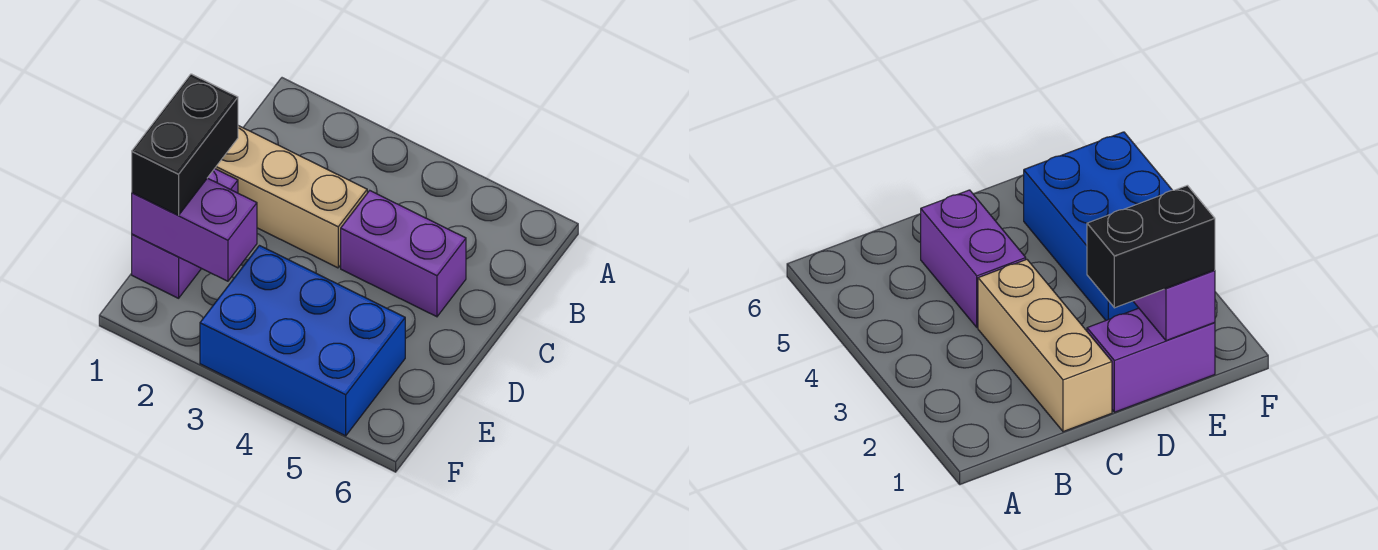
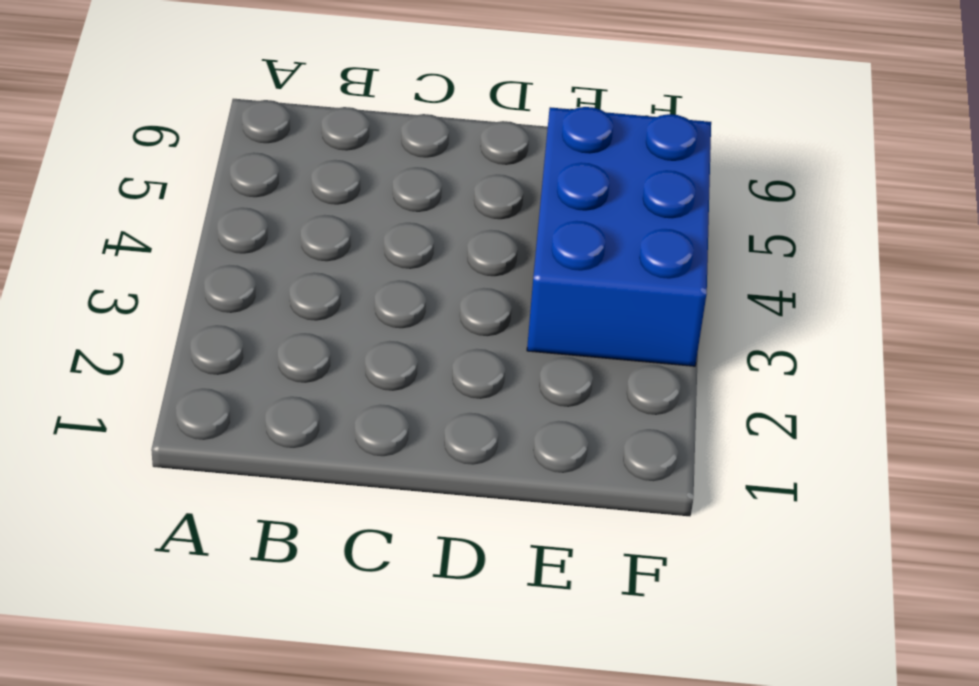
none -> tan 1x3 brick [215,126,367,268]
none -> purple 1x2 brick [341,191,466,317]

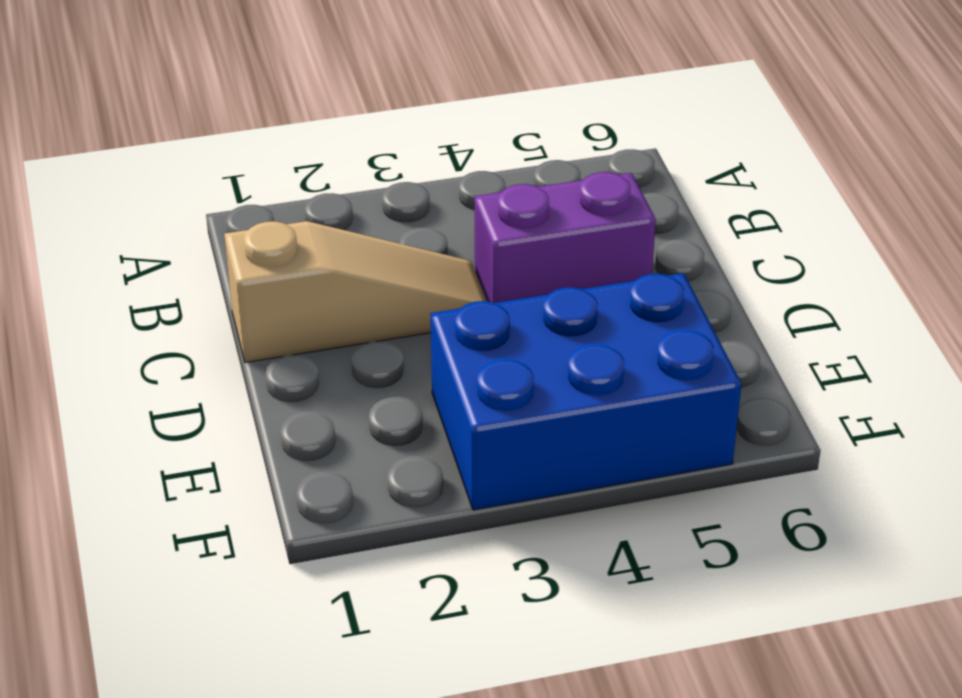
tan 1x3 slope [224,221,487,362] -> tan 1x3 brick [215,126,367,268]
none -> purple 1x2 brick [132,169,238,298]
none -> purple 1x2 brick [132,178,257,281]

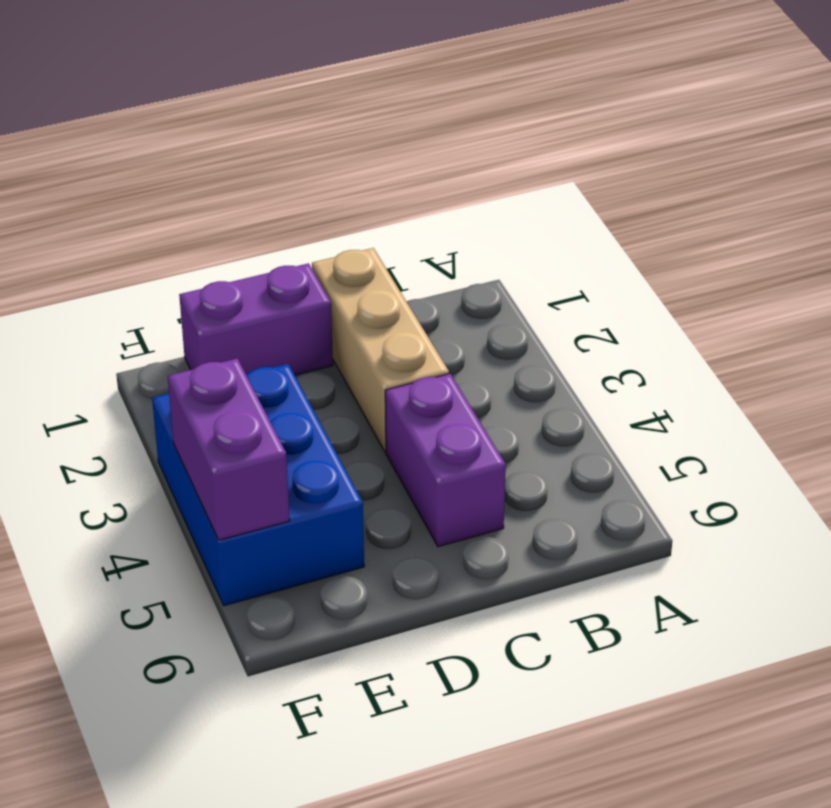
purple 1x2 brick [168,358,290,540] -> purple 1x2 brick moved to [132,178,257,281]
none -> black 1x2 brick [132,74,238,215]

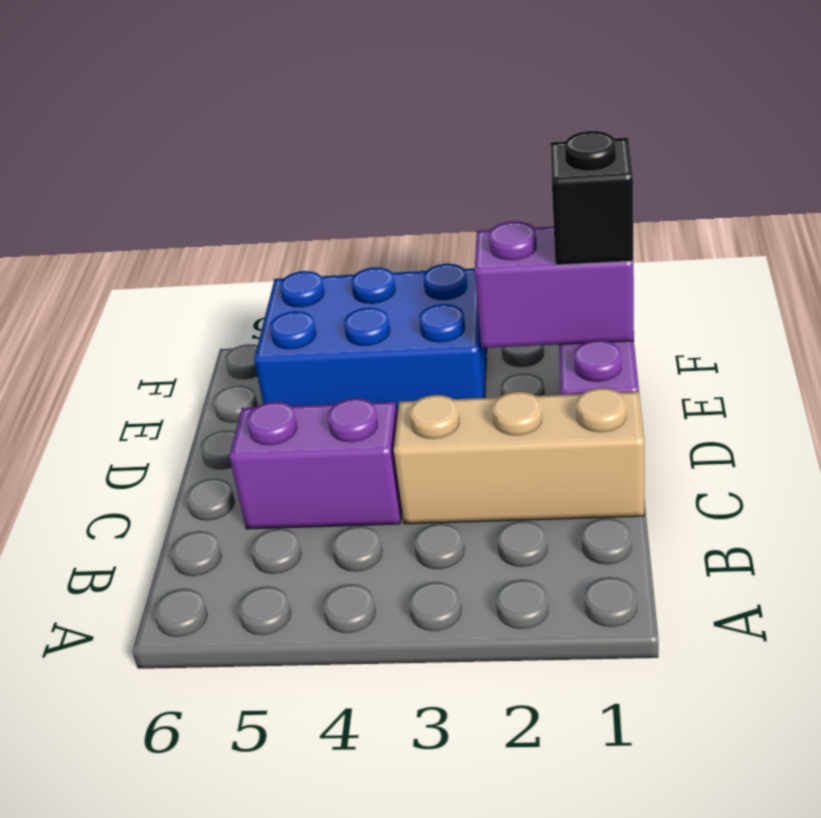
black 1x1 brick [550,131,633,265] -> black 1x2 brick [132,74,238,215]

